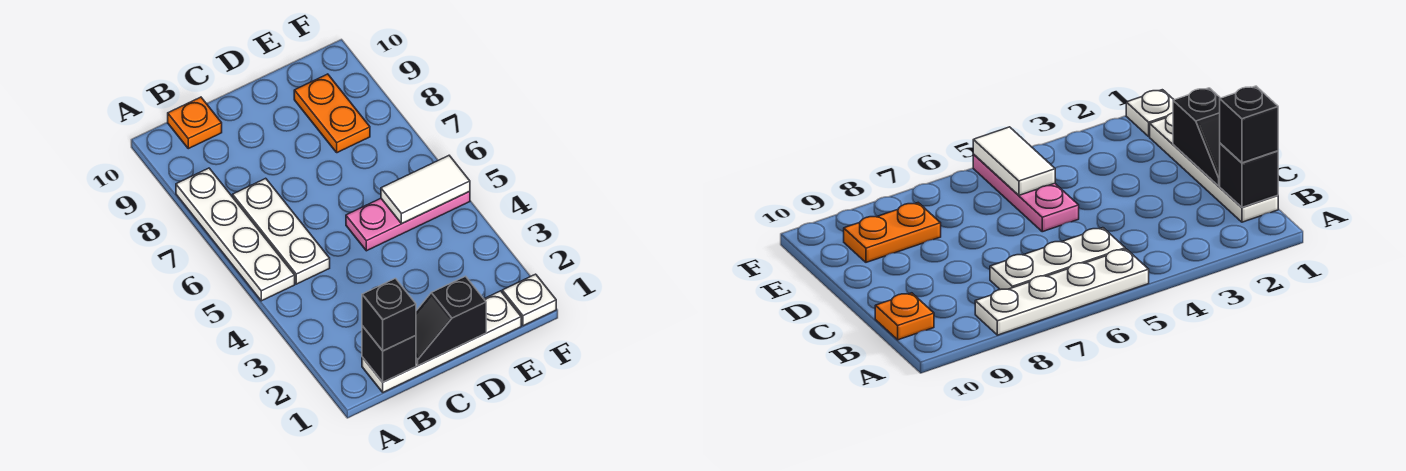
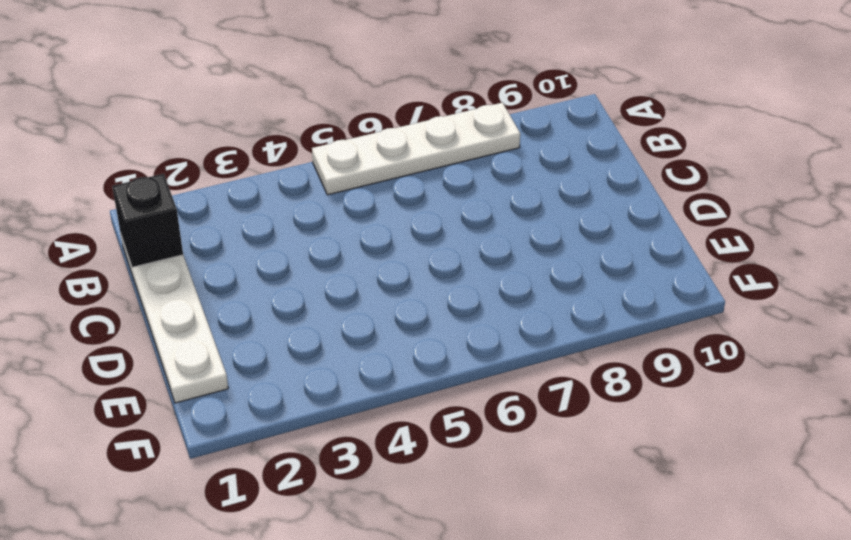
none -> white 1x3 plate [233,178,330,284]
none -> orange 1x1 plate [168,97,222,149]

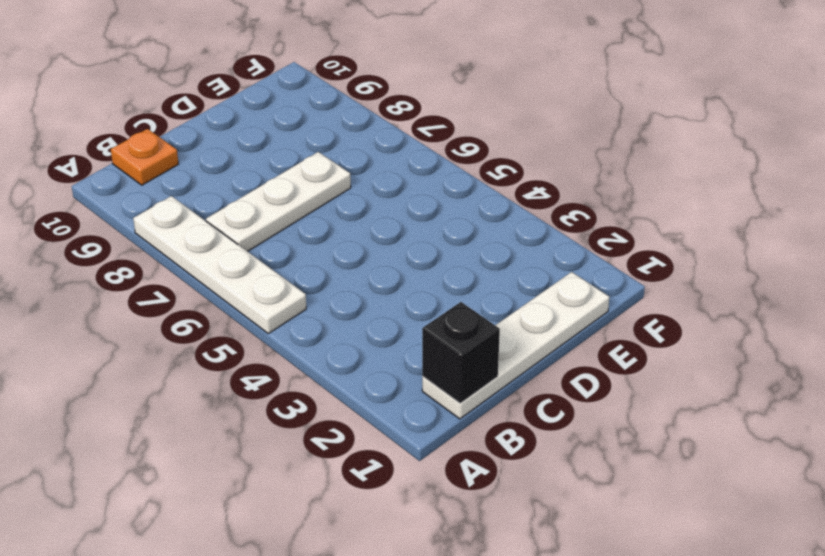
white 1x3 plate [206,152,351,251] -> white 1x3 plate turned to [233,178,330,284]
none -> pink 1x3 plate [346,192,470,251]
none -> orange 1x2 plate [294,74,370,153]

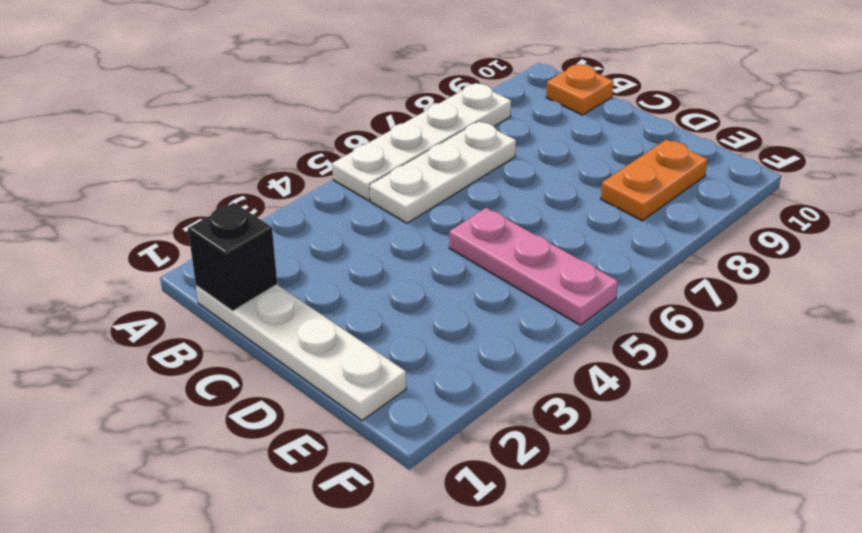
none -> white 1x1 plate [502,274,556,326]
none -> black 1x2 slope [416,276,486,365]

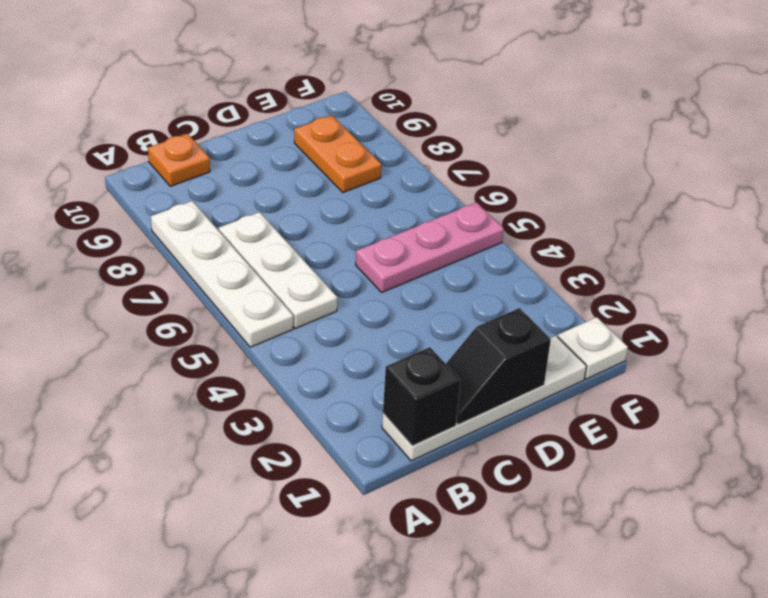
none -> white 1x2 tile [381,156,470,224]
none -> black 1x1 brick [362,278,416,351]

